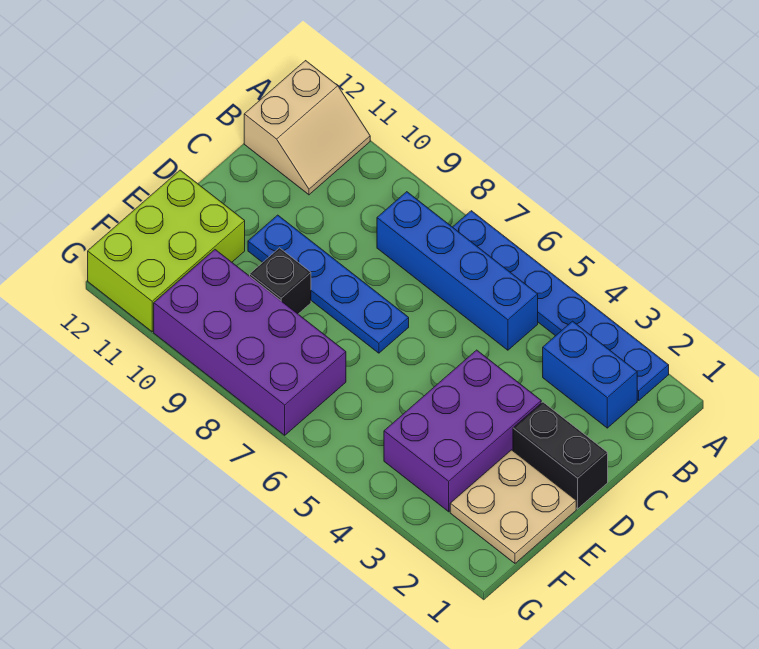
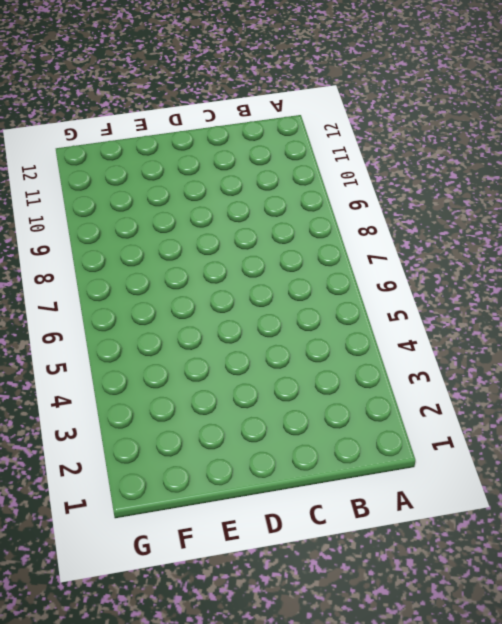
none -> blue 1x6 plate [453,211,669,400]
none -> tan 2x2 slope [244,61,370,195]

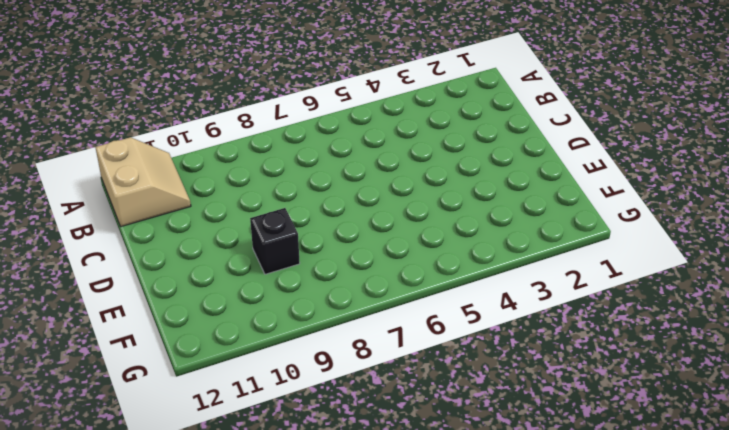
none -> blue 1x6 plate [453,211,669,400]
none -> blue 1x2 brick [543,321,637,428]

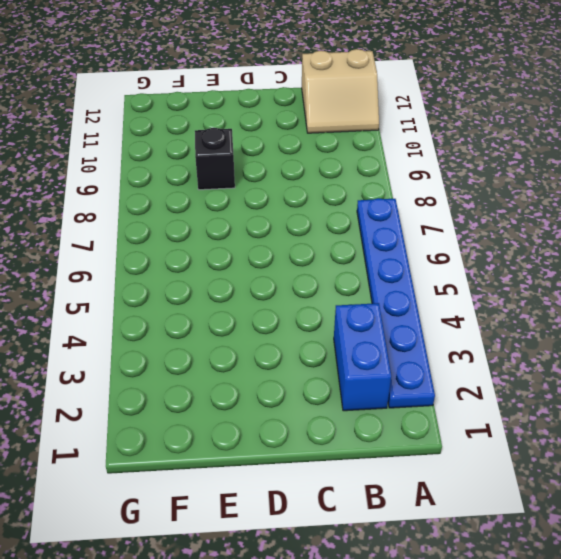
none -> blue 1x4 brick [377,192,538,350]
none -> black 1x2 brick [513,402,608,509]

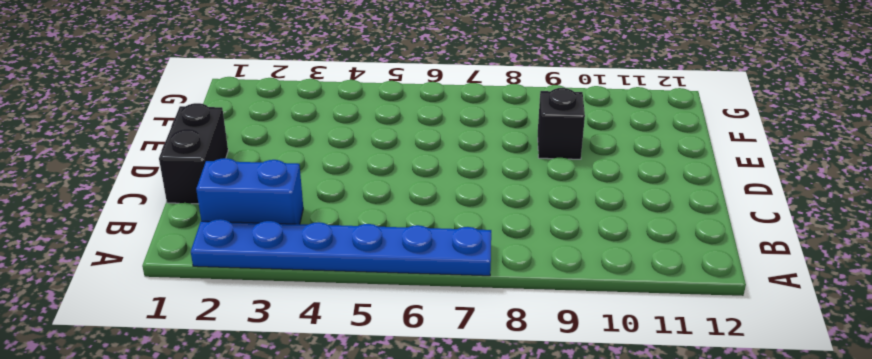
black 1x2 brick [159,103,228,204] -> black 1x2 brick turned to [513,402,608,509]
none -> tan 2x2 slope [244,61,370,195]
none -> blue 1x4 brick [377,192,538,350]

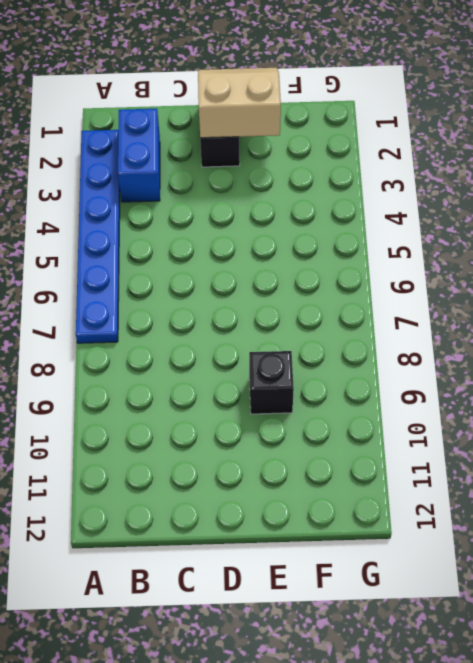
tan 2x2 slope [198,68,281,138] -> tan 2x2 slope moved to [244,61,370,195]
none -> blue 1x4 brick [377,192,538,350]
none -> purple 2x3 brick [384,350,541,512]

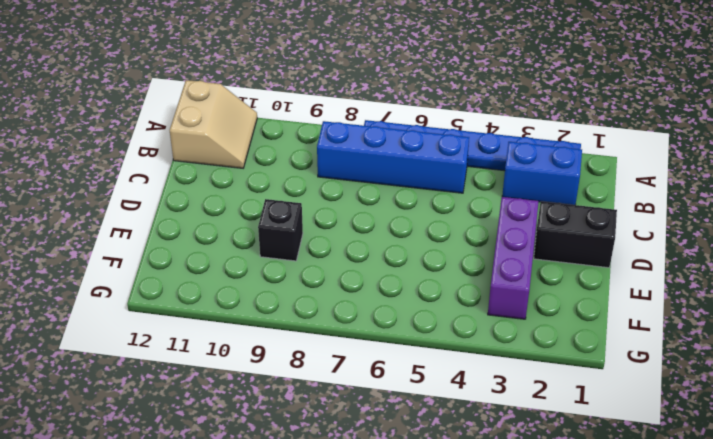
purple 1x3 brick [488,197,539,319] -> purple 2x3 brick [384,350,541,512]
none -> blue 1x4 plate [248,215,409,353]
none -> tan 2x2 plate [450,450,576,563]

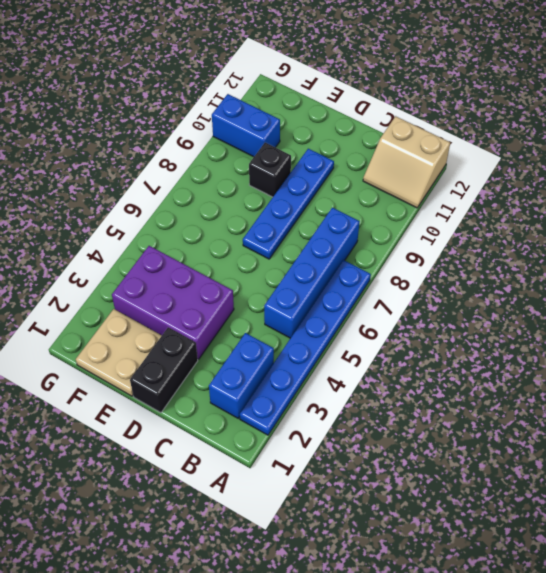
blue 1x2 brick [212,94,280,157] -> purple 2x4 brick [154,250,346,435]
none -> lime 2x3 brick [88,170,245,332]

